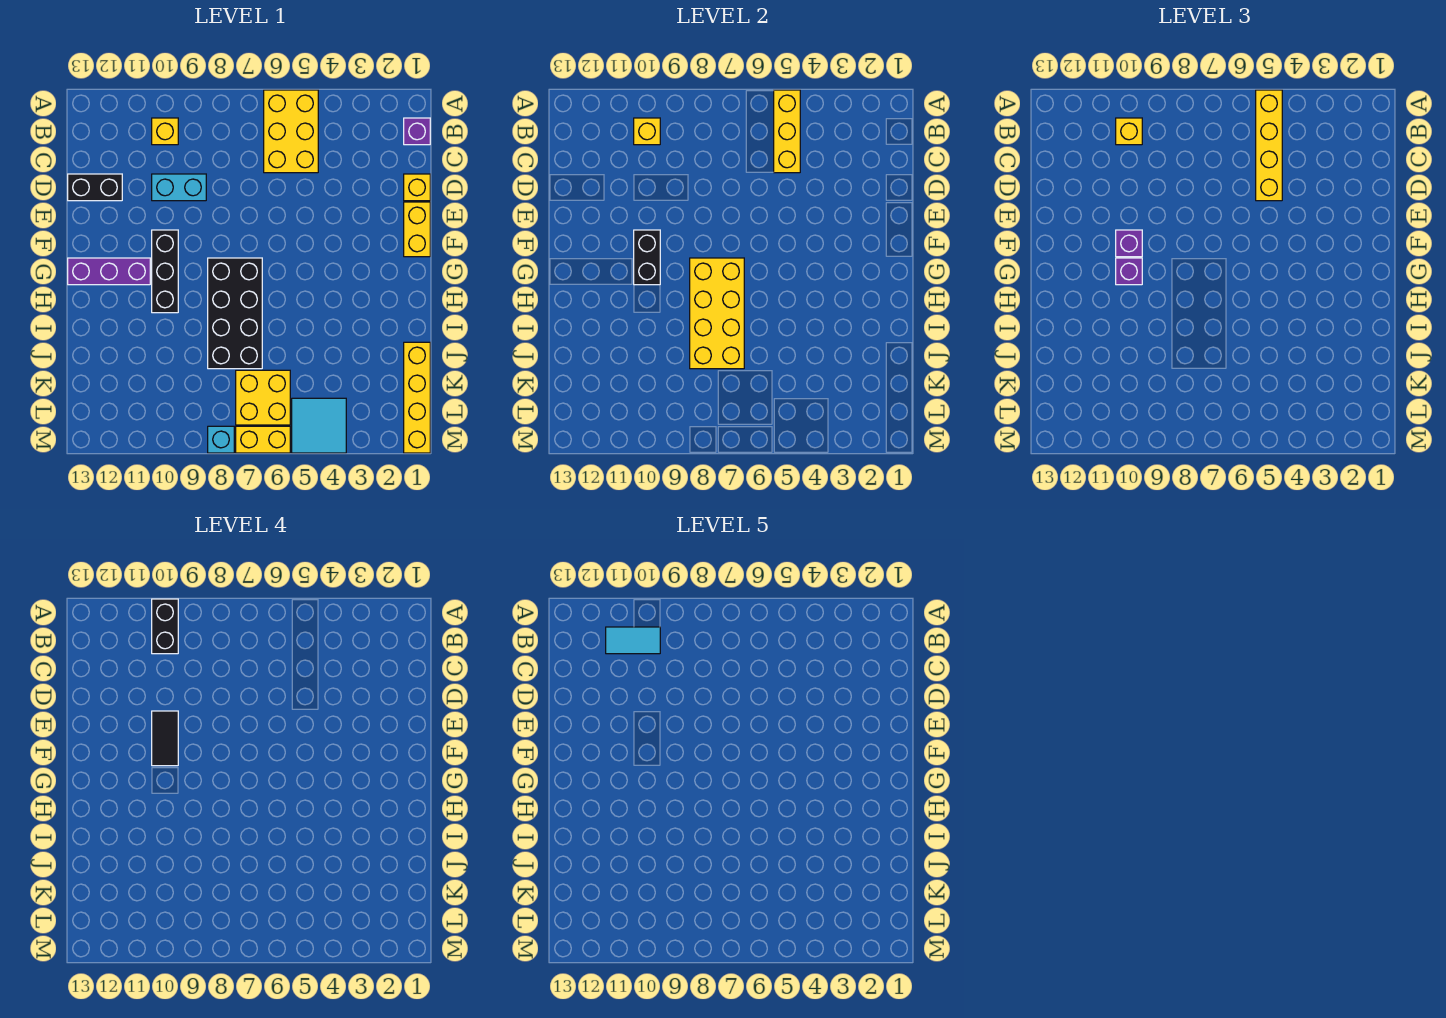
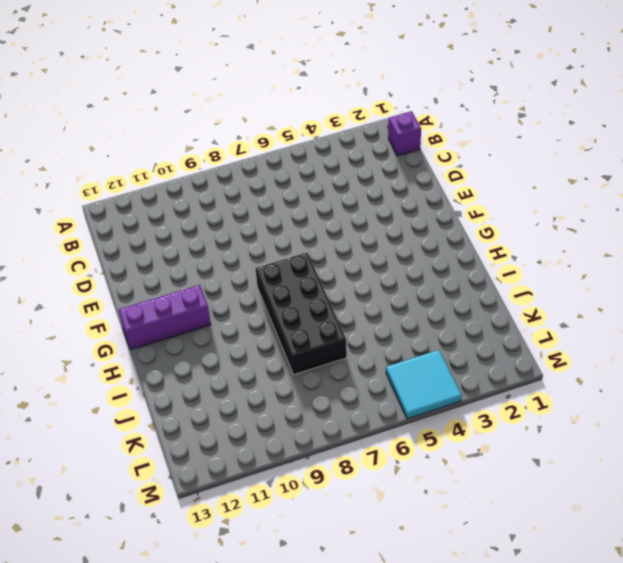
none -> yellow 2x3 brick [264,90,318,173]
none -> yellow 1x1 brick [152,118,178,145]
none -> yellow 1x1 brick [404,174,430,201]

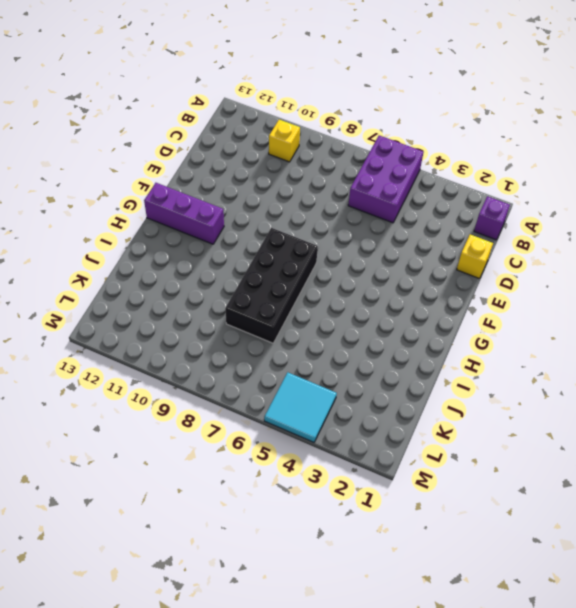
purple 2x3 brick [348,135,423,223] -> yellow 2x3 brick [264,90,318,173]
none -> cyan 1x2 brick [152,174,206,201]
none -> black 1x2 brick [68,174,122,201]
none -> yellow 1x2 brick [404,202,430,257]

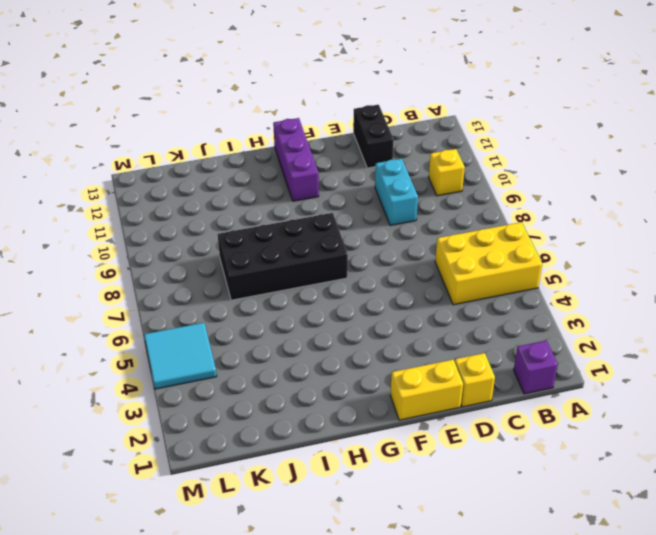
none -> black 1x3 brick [152,230,178,313]
none -> yellow 1x4 brick [404,342,430,453]
none -> yellow 2x2 brick [236,370,290,425]

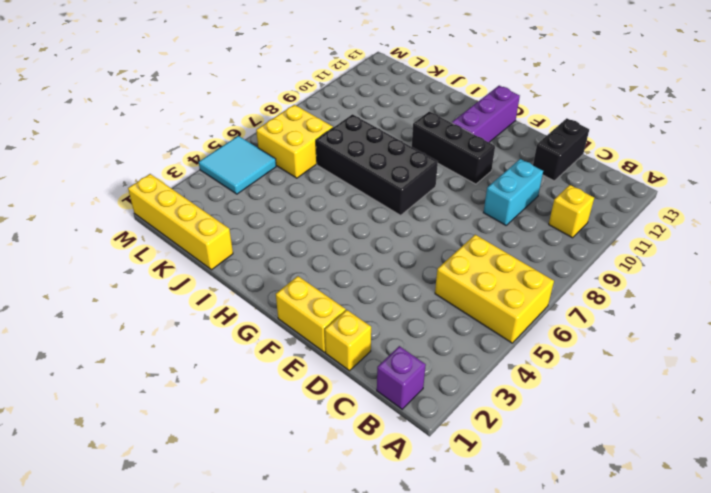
none -> yellow 1x2 brick [236,426,290,453]
none -> cyan 1x1 brick [208,426,234,453]
none -> yellow 1x3 brick [774,90,800,173]

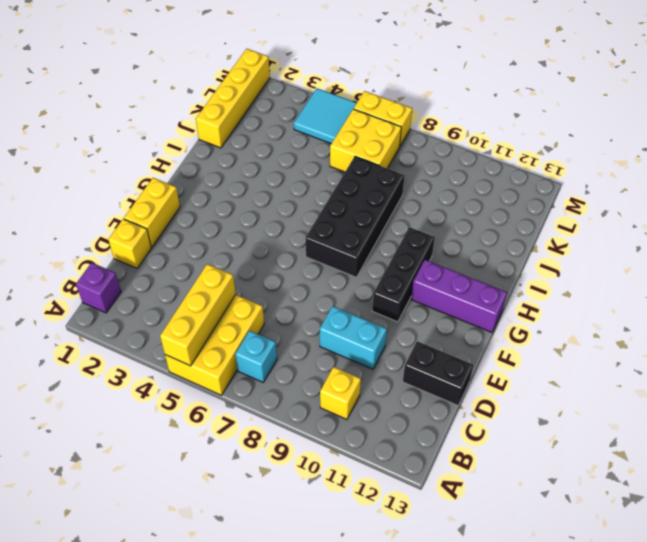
cyan 1x1 brick [235,331,277,383] -> cyan 1x1 brick moved to [208,426,234,453]
none -> yellow 1x1 brick [634,118,660,145]
none -> black 1x2 brick [634,230,660,285]
none -> yellow 2x4 brick [690,258,744,369]

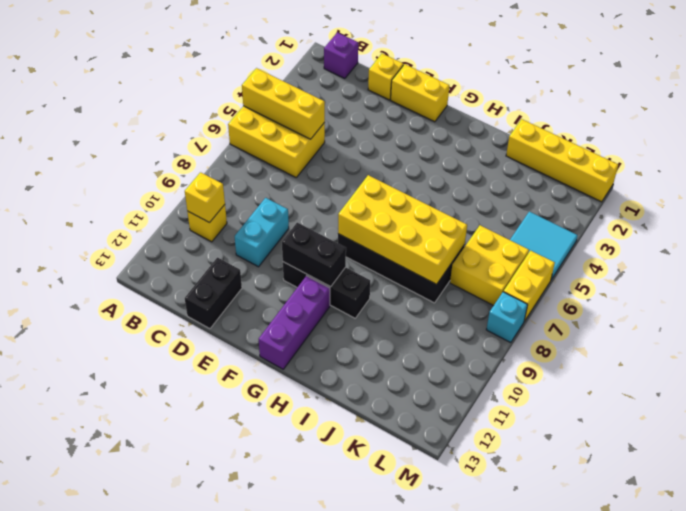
none -> yellow 1x4 brick [1256,90,1282,201]
none -> yellow 1x1 brick [1116,118,1142,145]
none -> purple 1x1 brick [1116,230,1142,257]

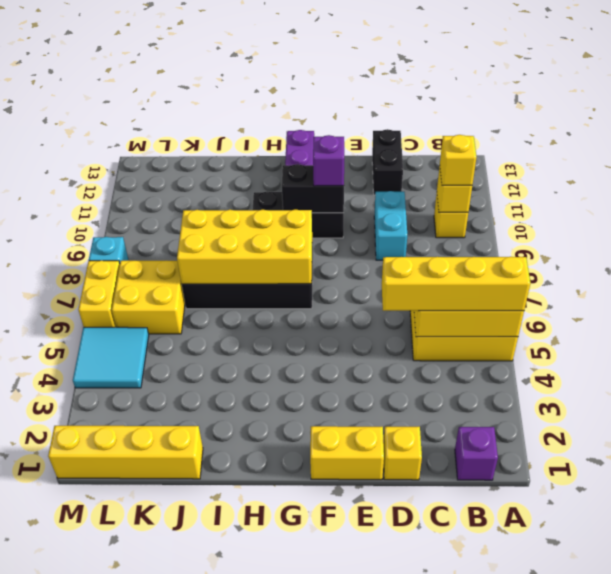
none -> purple 1x1 brick [1116,258,1142,285]
none -> black 1x2 brick [152,599,178,654]
none -> black 1x2 tile [152,711,178,766]

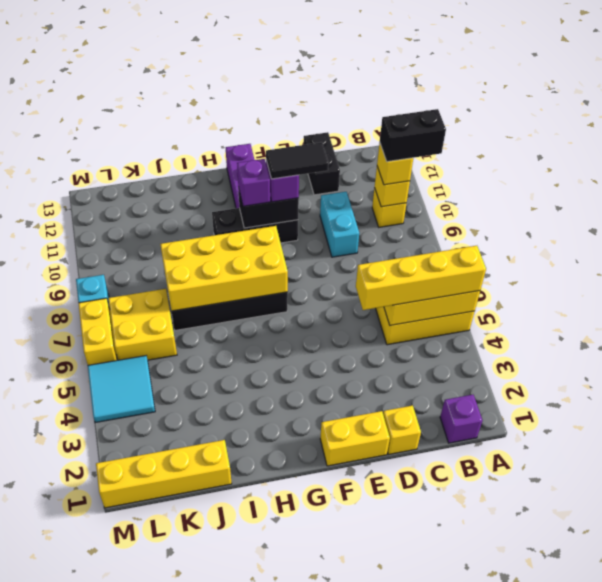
none -> cyan 1x2 tile [606,627,660,654]

